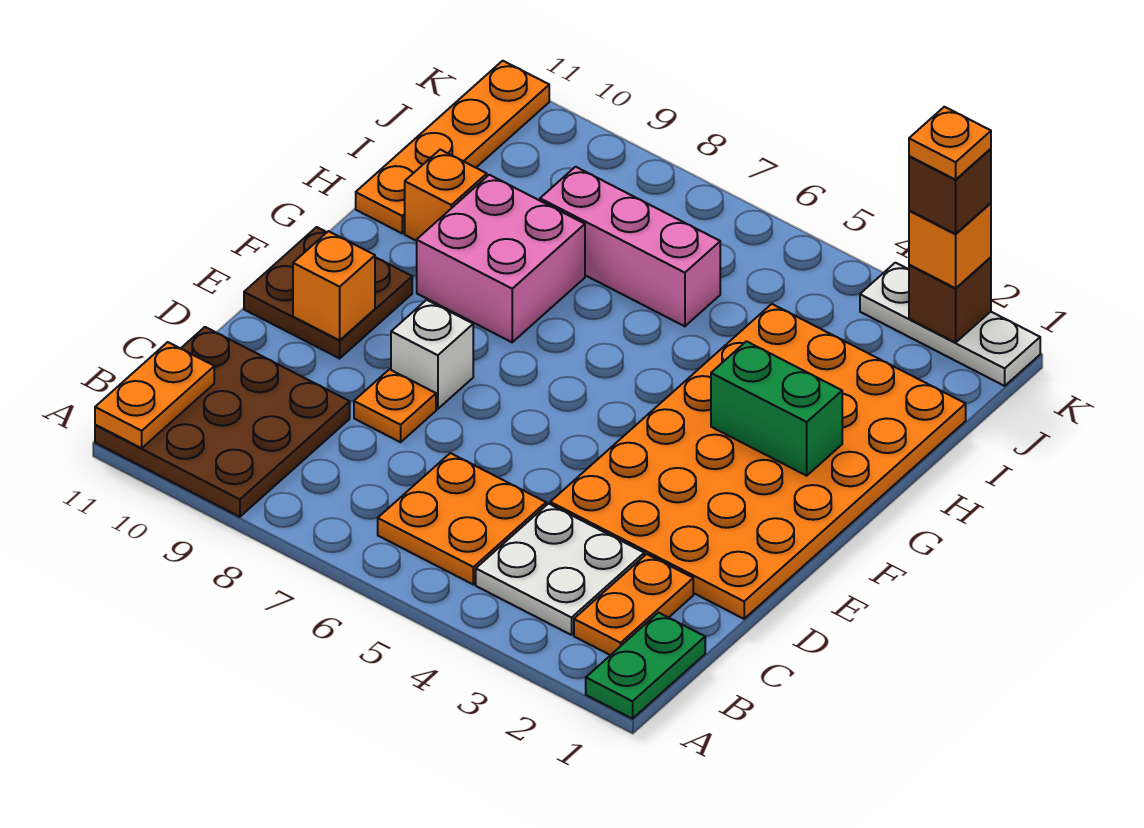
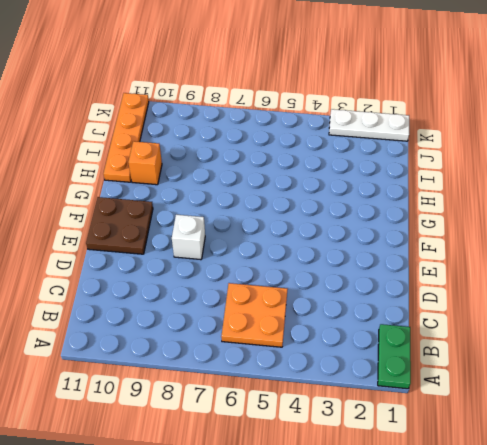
none -> brown 3x3 plate [95,327,350,517]
none -> orange 1x2 plate [574,554,693,655]
none -> white 2x2 plate [476,504,644,635]

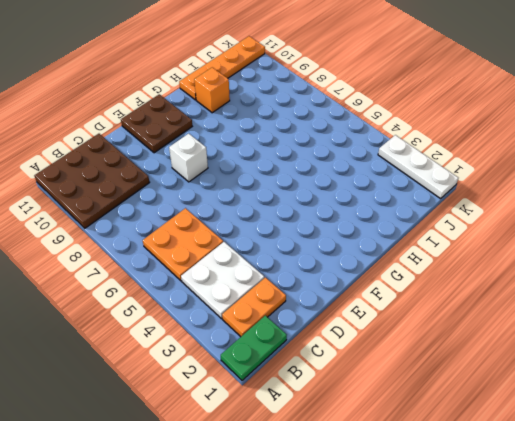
none -> orange 4x6 plate [550,304,966,619]
none -> orange 1x1 plate [354,369,436,442]
none -> pink 2x2 brick [417,175,585,342]

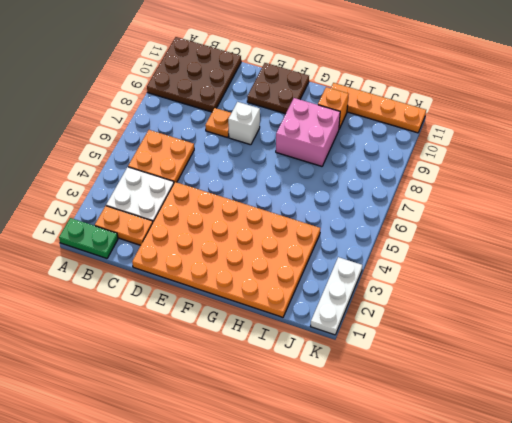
none -> pink 1x3 brick [540,167,720,326]
none -> orange 1x2 plate [95,342,214,448]
none -> orange 1x1 brick [293,231,375,340]

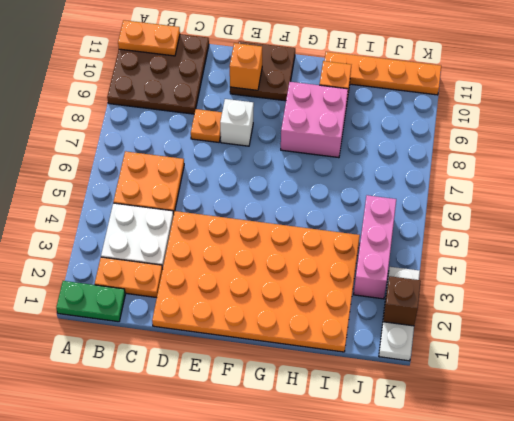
pink 1x3 brick [354,195,396,299] -> pink 1x3 brick moved to [540,167,720,326]
none -> green 1x2 brick [711,341,842,476]
none -> orange 1x1 brick [909,203,991,288]
none -> brown 1x1 brick [909,149,991,234]

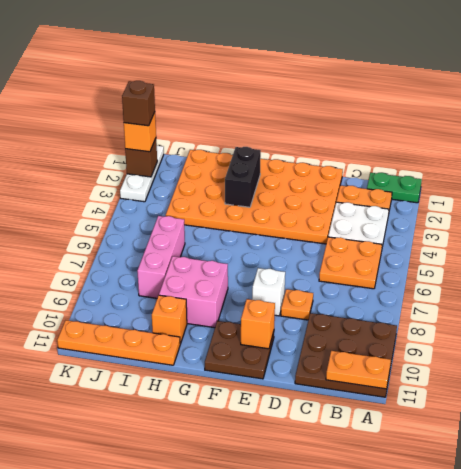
black 1x2 brick [225,147,261,207] -> green 1x2 brick [711,341,842,476]
none -> orange 1x1 plate [909,107,991,180]

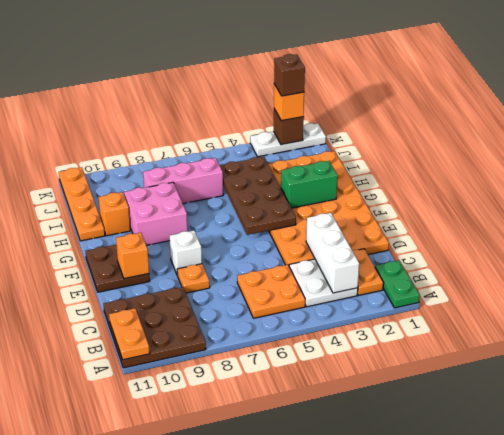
white 1x3 brick [306,213,359,293] -> none
brown 2x4 plate [220,157,296,235] -> none
none -> orange 1x1 plate [909,107,991,180]

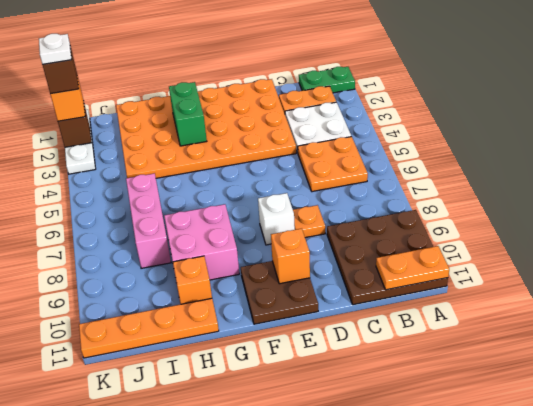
white 1x1 plate [39,34,72,64] -> orange 1x1 plate [909,107,991,180]

